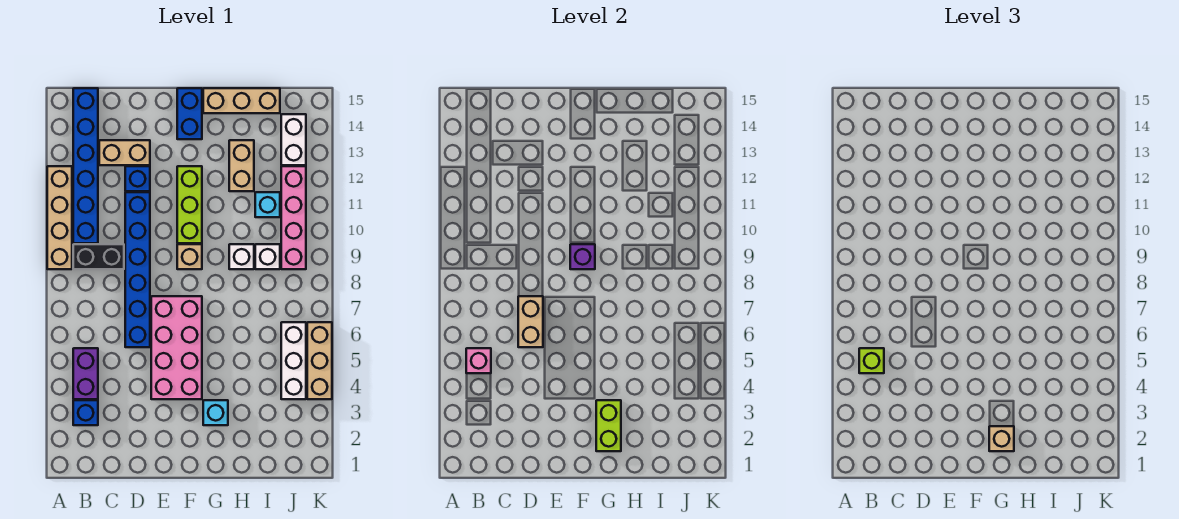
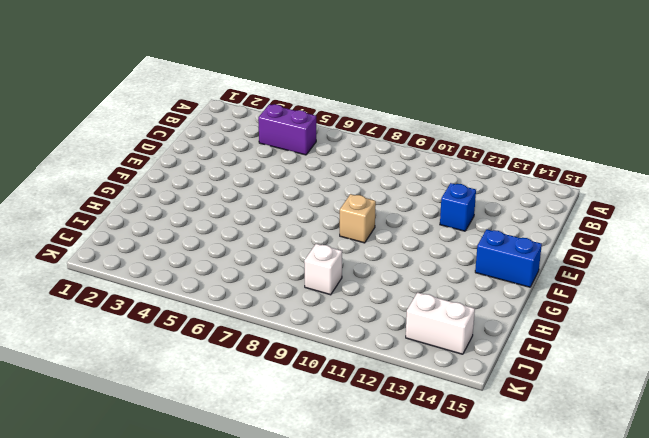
none -> tan 1x4 brick [47,166,72,269]
none -> blue 1x1 brick [73,400,98,425]
none -> black 1x2 brick [73,244,124,269]

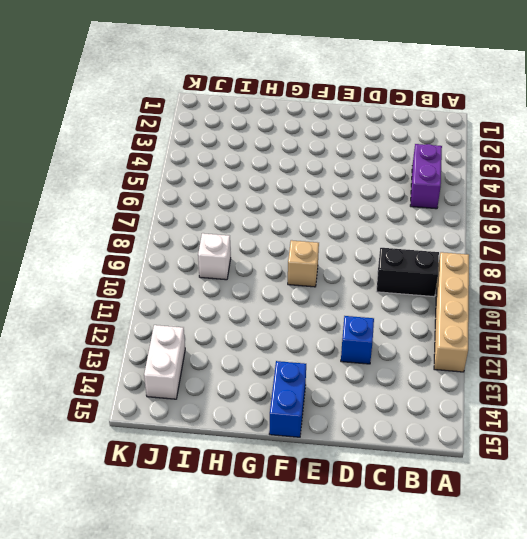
none -> blue 1x1 brick [73,400,98,425]
none -> blue 1x6 brick [73,88,98,243]
none -> tan 1x2 brick [99,140,150,165]

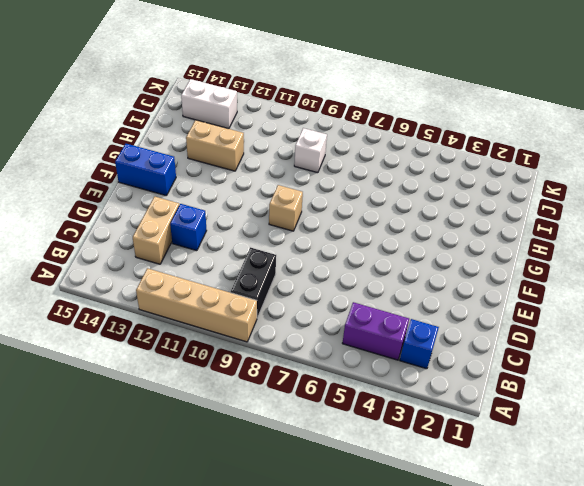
none -> blue 1x6 brick [73,88,98,243]
none -> blue 1x6 brick [125,192,150,347]
none -> pink 2x4 brick [151,296,202,399]

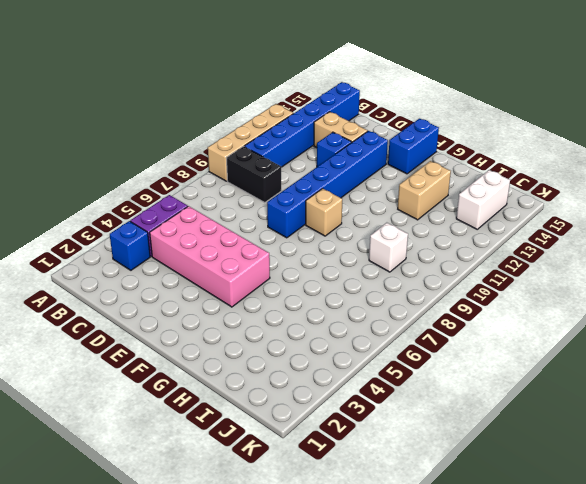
pink 2x4 brick [150,206,270,307] -> pink 2x4 brick turned to [151,296,202,399]
blue 1x6 brick [267,131,388,238] -> blue 1x6 brick moved to [125,192,150,347]
none -> lime 1x3 brick [177,166,202,243]
none -> cyan 1x1 brick [203,400,228,425]
none -> tan 1x3 brick [203,88,280,113]

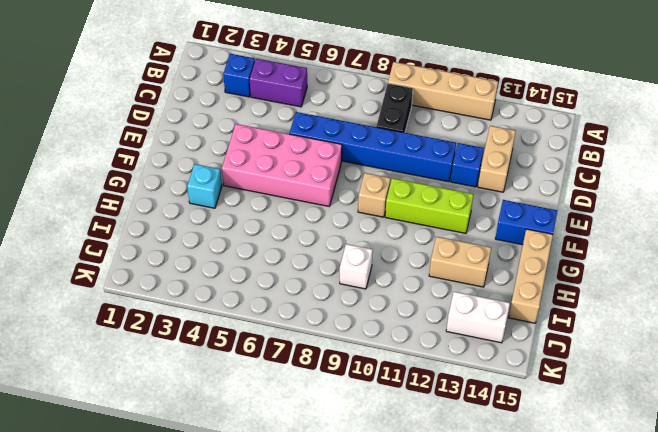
none -> blue 1x6 brick [73,88,98,243]
none -> white 1x1 brick [229,244,254,269]
none -> cyan 1x1 brick [255,192,280,217]

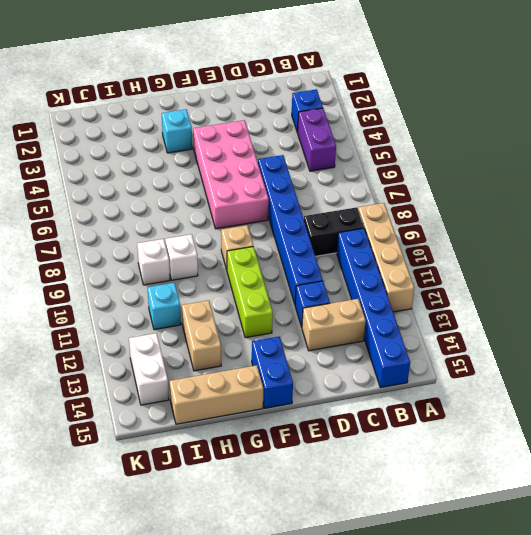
none -> white 1x3 brick [281,322,306,399]
none -> pink 1x4 brick [281,166,306,269]
none -> tan 1x3 brick [307,322,332,399]

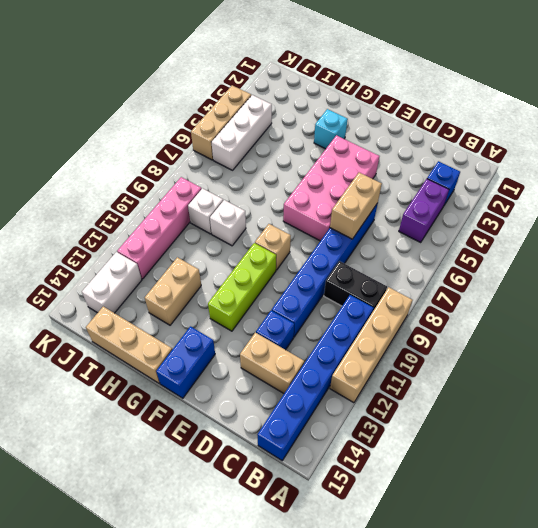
none -> cyan 1x1 brick [255,192,280,217]
none -> pink 1x1 brick [466,348,491,373]
none -> purple 1x1 brick [570,244,595,269]

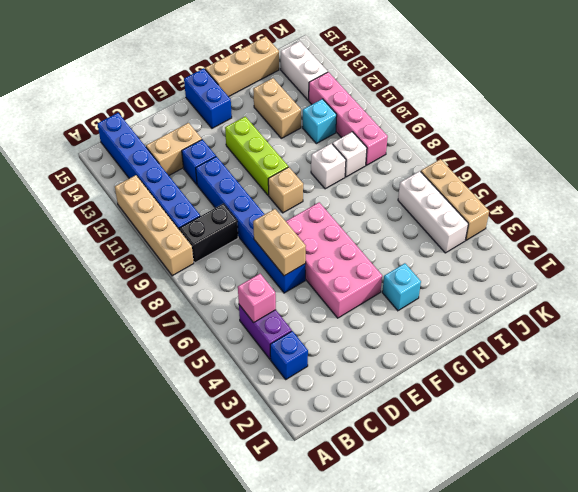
none -> purple 1x1 brick [570,244,595,269]
none -> lime 1x2 brick [596,400,621,451]
none -> lime 1x1 brick [859,348,884,373]

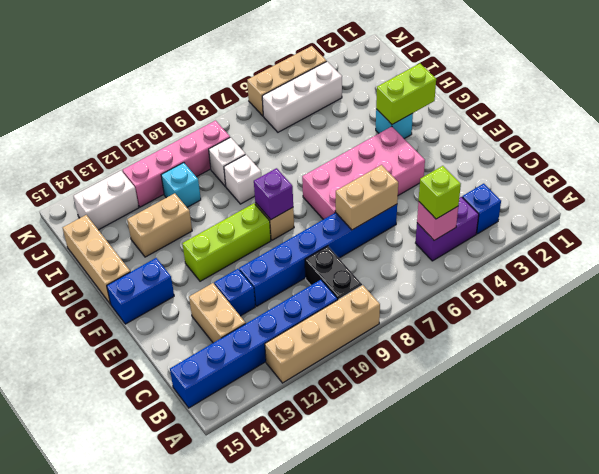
none -> tan 1x1 brick [989,426,1014,451]

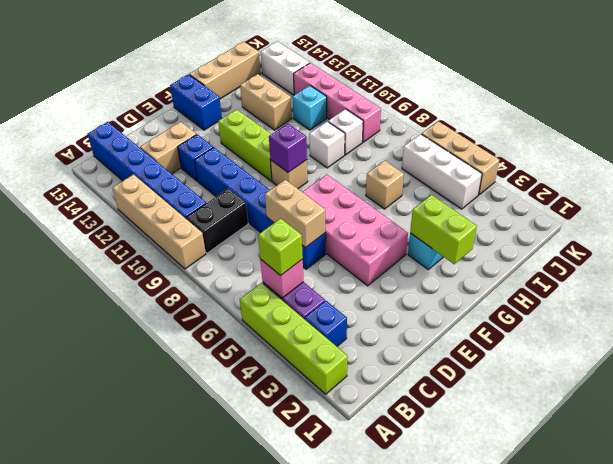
lime 1x4 brick [240,283,348,394] -> none
tan 1x1 brick [366,161,404,209] -> tan 1x1 brick moved to [989,426,1014,451]

